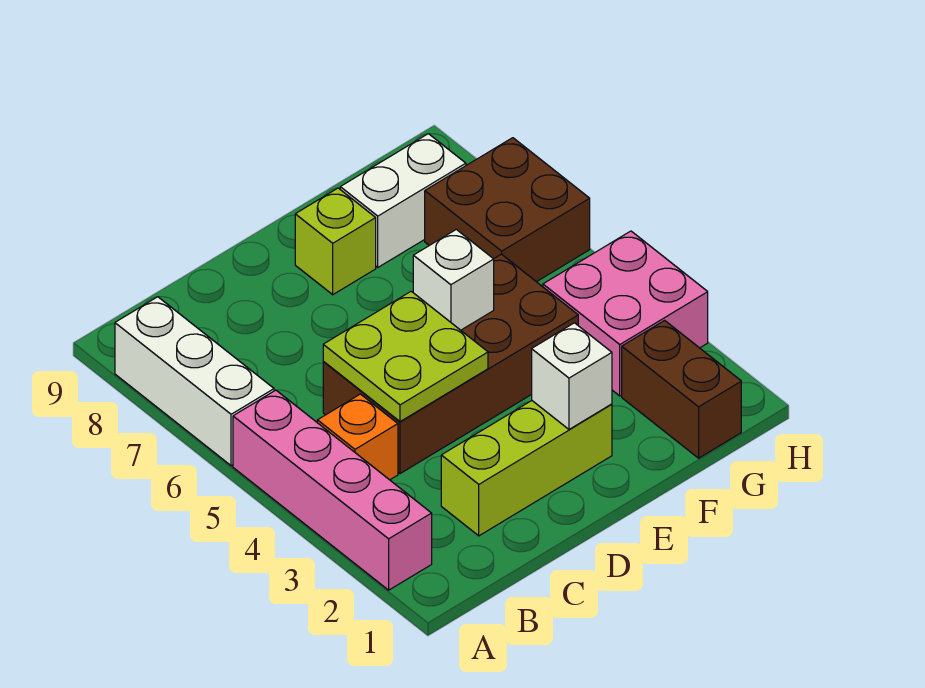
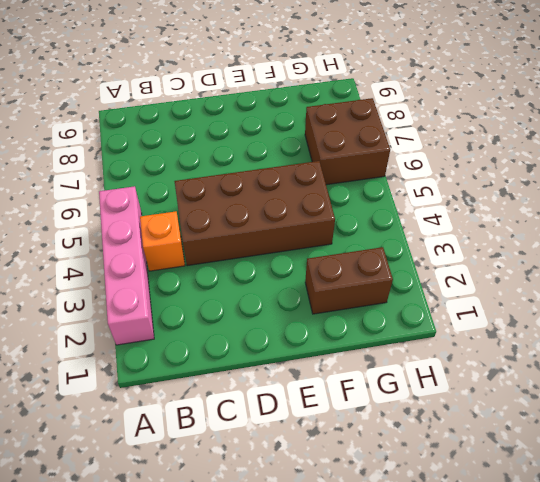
brown 1x2 brick [305,247,393,314] -> brown 1x2 brick turned to [622,321,741,458]
none -> white 1x3 brick [115,297,274,466]
none -> lime 1x3 brick [441,401,612,536]
none -> lime 1x1 brick [295,188,376,295]

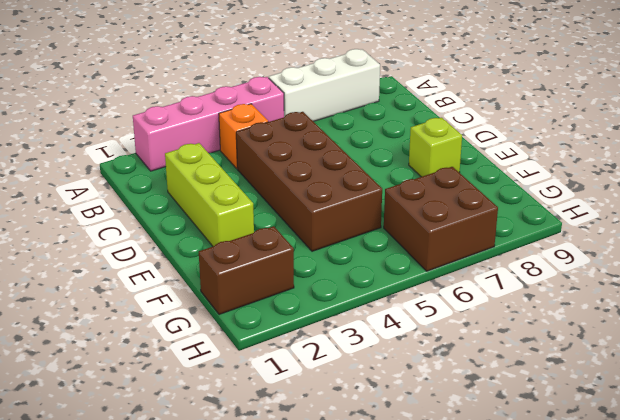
none -> white 1x2 brick [340,134,466,267]
none -> pink 2x2 brick [543,231,708,396]
none -> lime 2x2 plate [323,291,488,422]

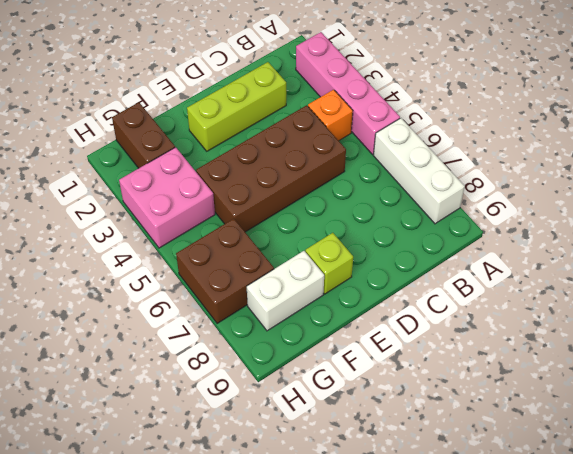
none -> lime 2x2 plate [323,291,488,422]
none -> white 1x1 brick [532,323,612,429]
none -> white 1x1 brick [413,229,494,330]

